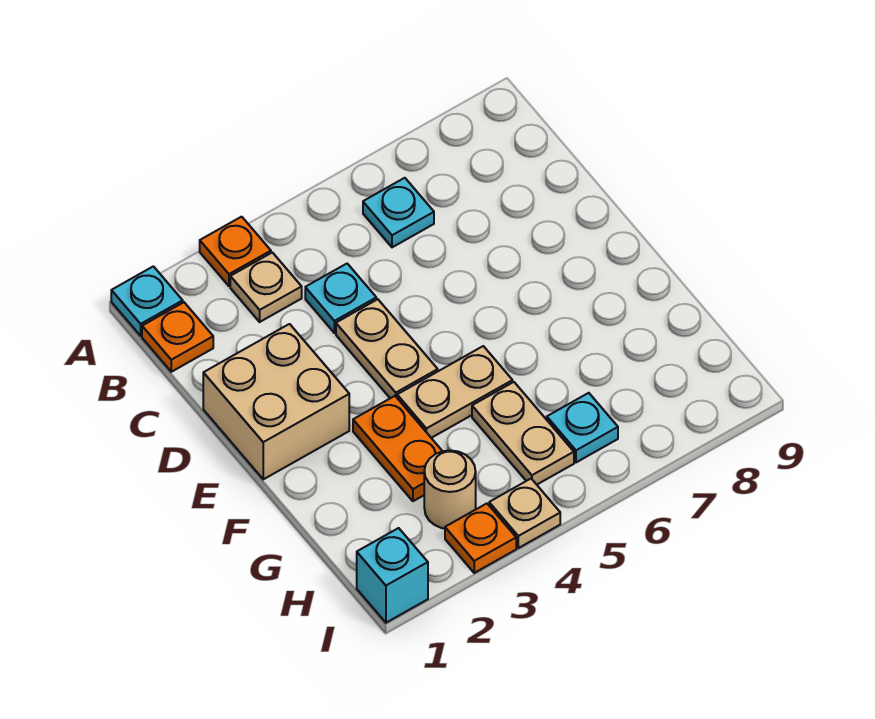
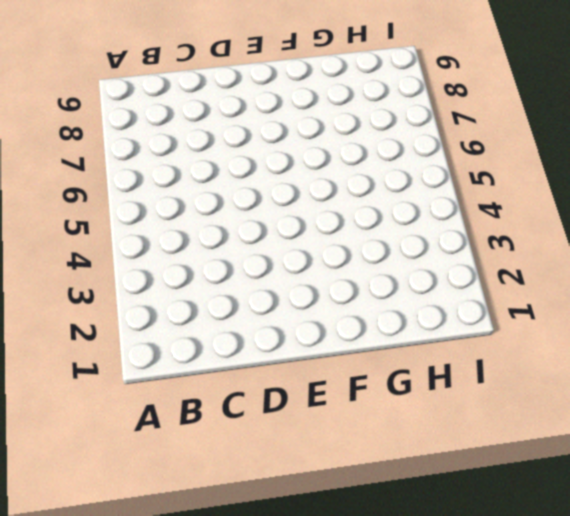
none -> cyan 1x1 plate [111,266,183,336]
none -> orange 1x1 plate [200,217,271,286]
none -> orange 1x1 plate [142,302,213,372]

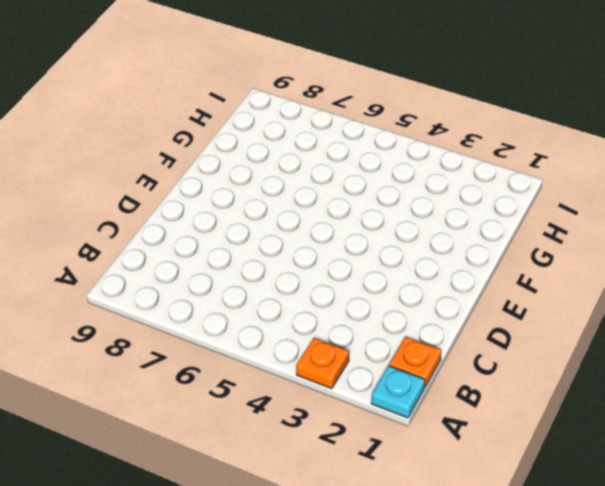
none -> tan 1x1 plate [230,252,302,322]
none -> cyan 1x1 plate [363,178,434,247]
none -> cyan 1x1 plate [305,264,376,333]

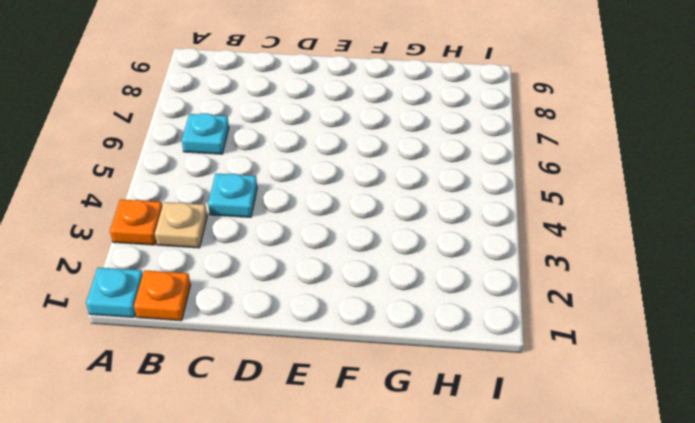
none -> tan 2x2 brick [203,324,349,479]
none -> tan 1x2 plate [336,299,438,398]
none -> orange 1x2 plate [353,396,442,501]

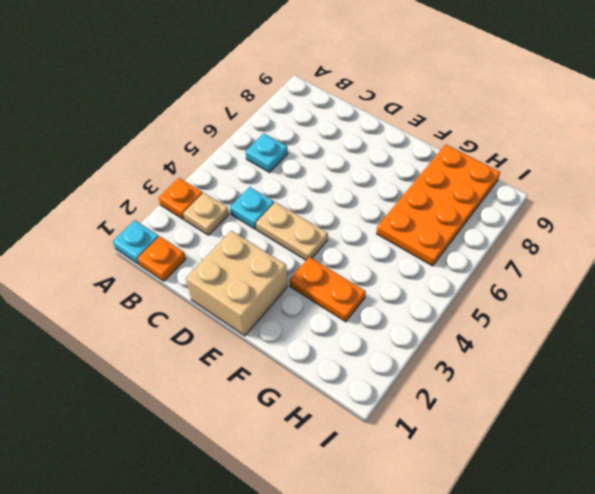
orange 2x4 plate [377,145,500,266] -> cyan 1x1 plate [547,393,618,462]
none -> tan 1x2 plate [397,346,513,438]
none -> tan 1x2 plate [472,382,574,485]
none -> tan 1x1 round brick [424,450,476,529]

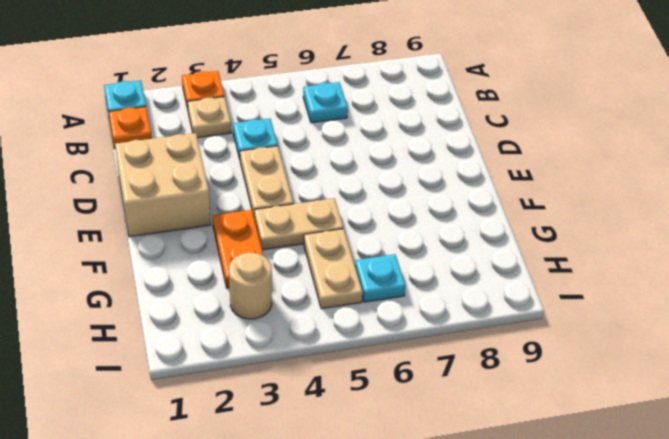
none -> cyan 1x1 brick [357,528,428,623]
none -> orange 1x1 plate [445,504,516,573]
none -> tan 1x1 plate [489,479,560,548]

